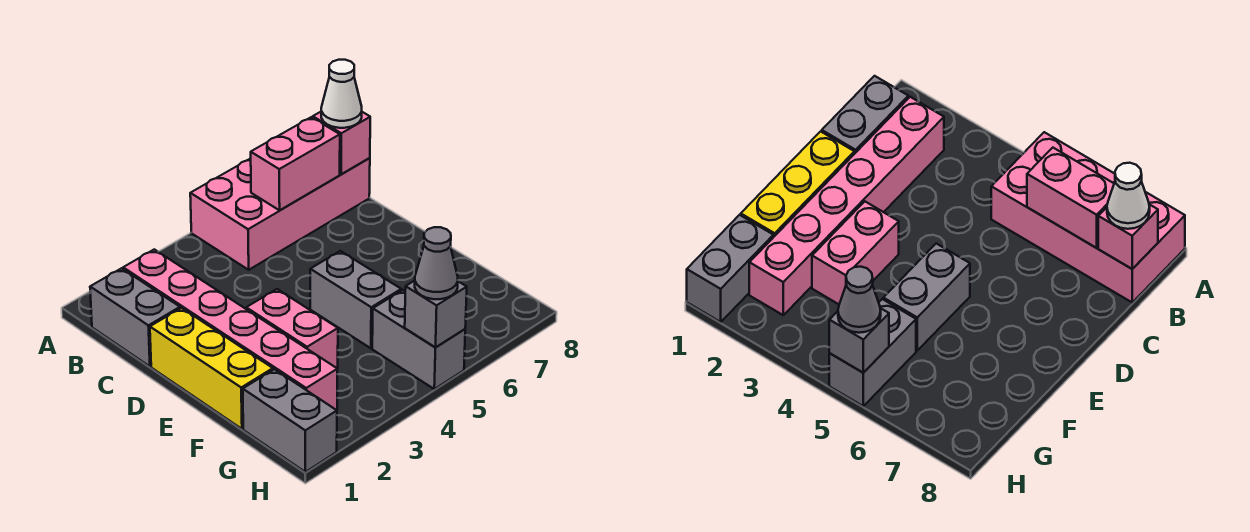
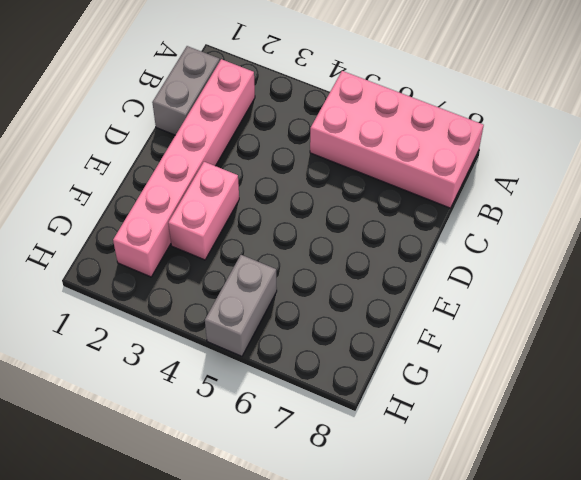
none -> yellow 1x3 brick [150,308,273,429]
none -> grey 1x2 brick [310,251,401,348]
none -> grey 1x2 brick [243,369,337,472]

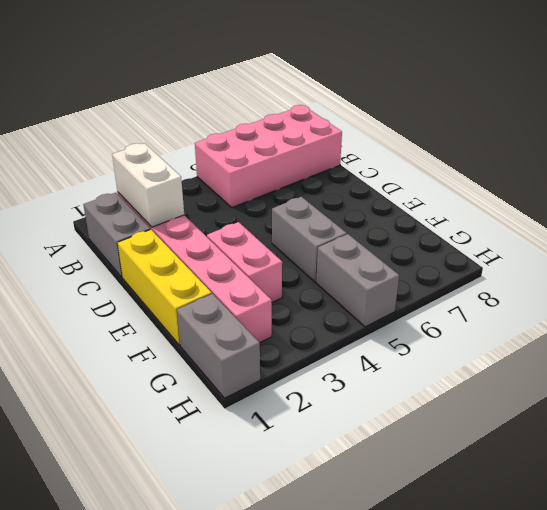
white 1x2 brick [112,143,184,227] -> none
none -> pink 1x2 brick [251,117,340,210]
none -> pink 1x1 brick [313,112,370,174]
none -> grey 1x1 brick [405,281,467,348]

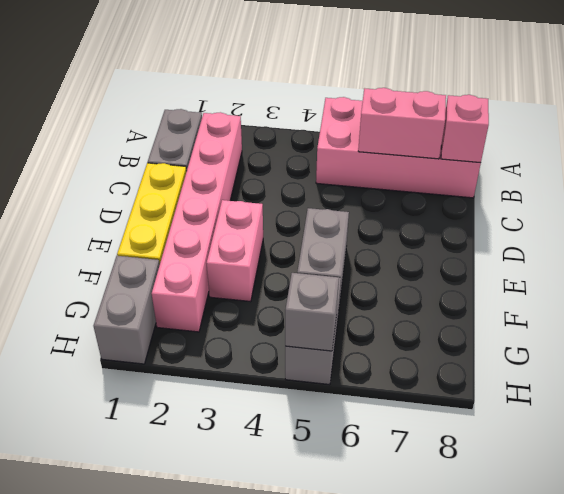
none -> white 1x1 cone [321,60,362,128]
none -> grey 1x1 cone [415,227,458,299]

